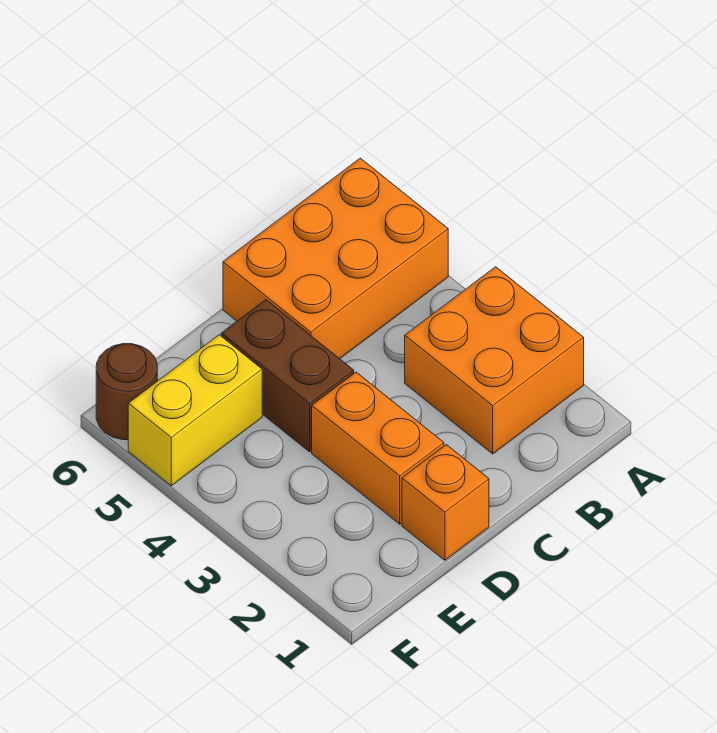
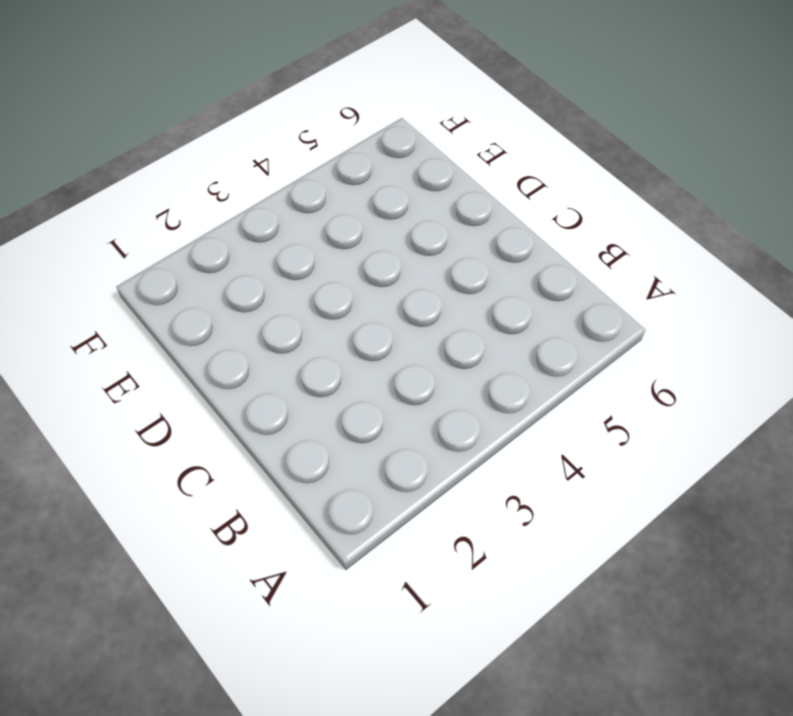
none -> orange 2x2 brick [405,267,584,454]
none -> orange 2x3 brick [223,158,448,359]

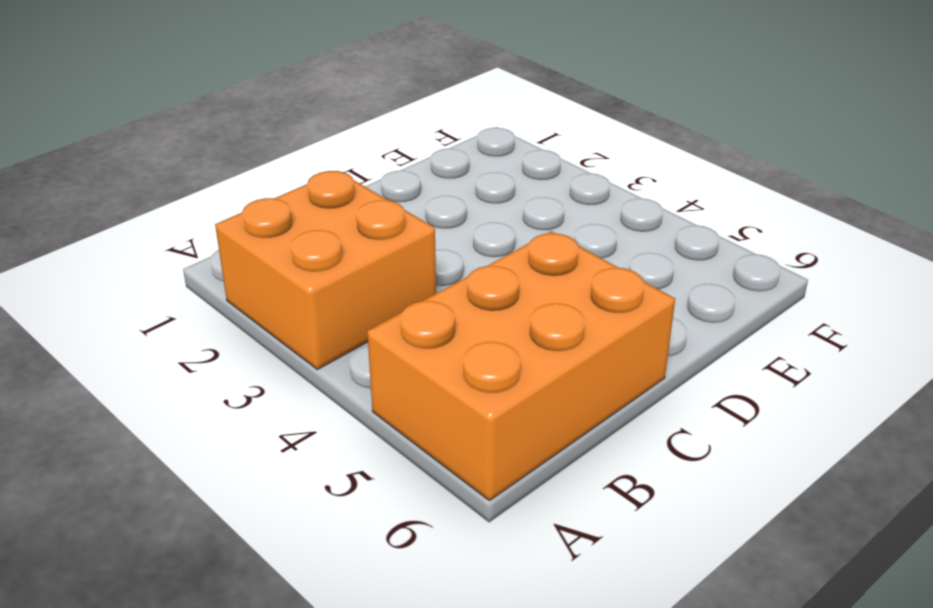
none -> orange 1x1 brick [402,445,489,560]
none -> orange 1x2 brick [312,372,444,524]

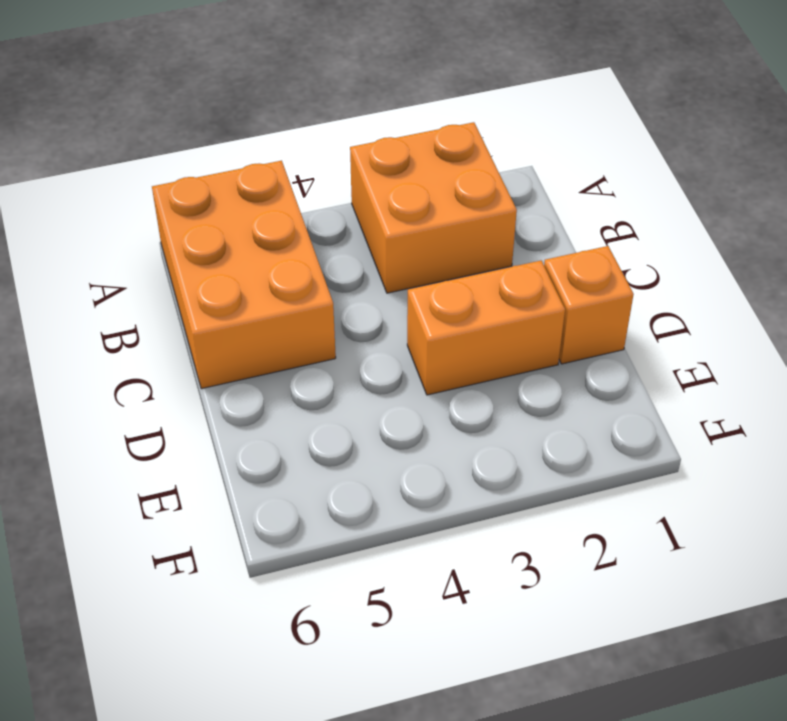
none -> brown 1x2 brick [221,300,354,452]
none -> yellow 1x2 brick [128,335,262,486]

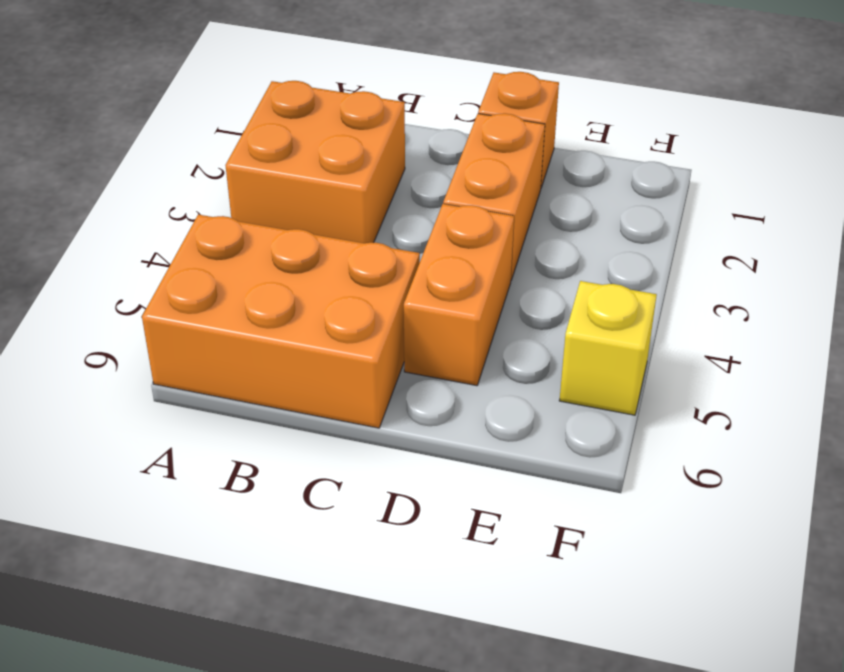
orange 1x2 brick [404,204,514,386] -> brown 1x2 brick [221,300,354,452]
yellow 1x1 brick [559,281,657,415] -> yellow 1x2 brick [128,335,262,486]
none -> brown 1x1 round brick [96,344,157,440]

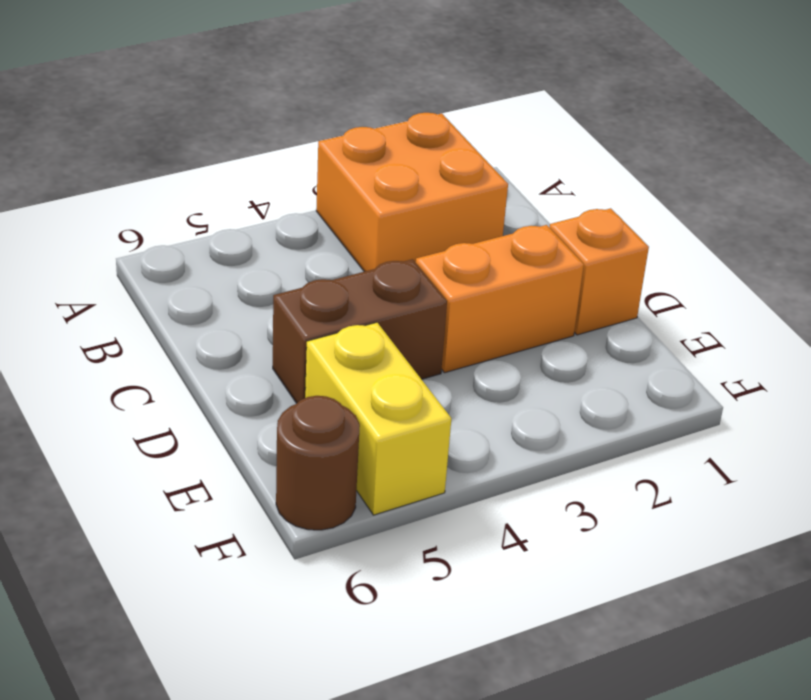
none -> orange 2x3 brick [223,158,448,359]

